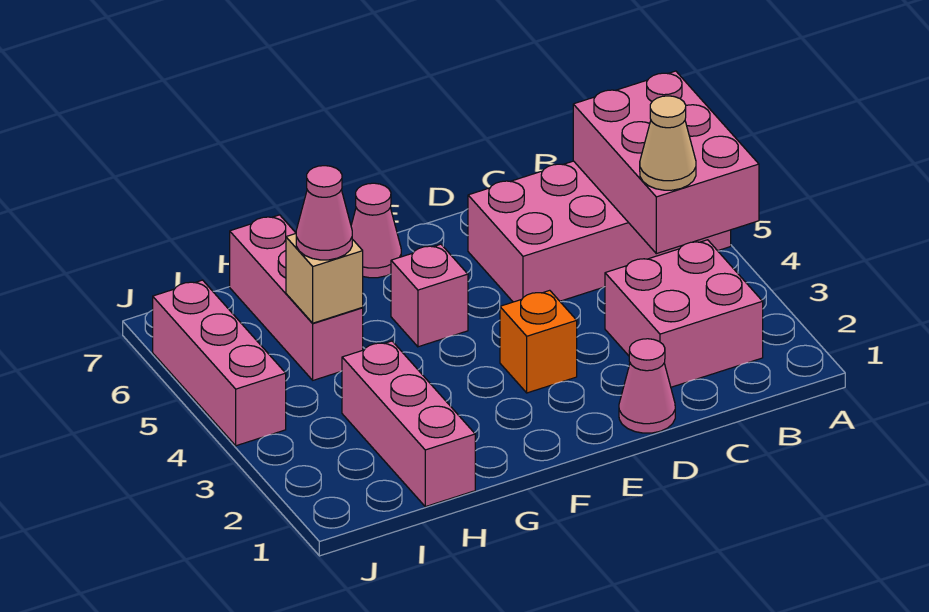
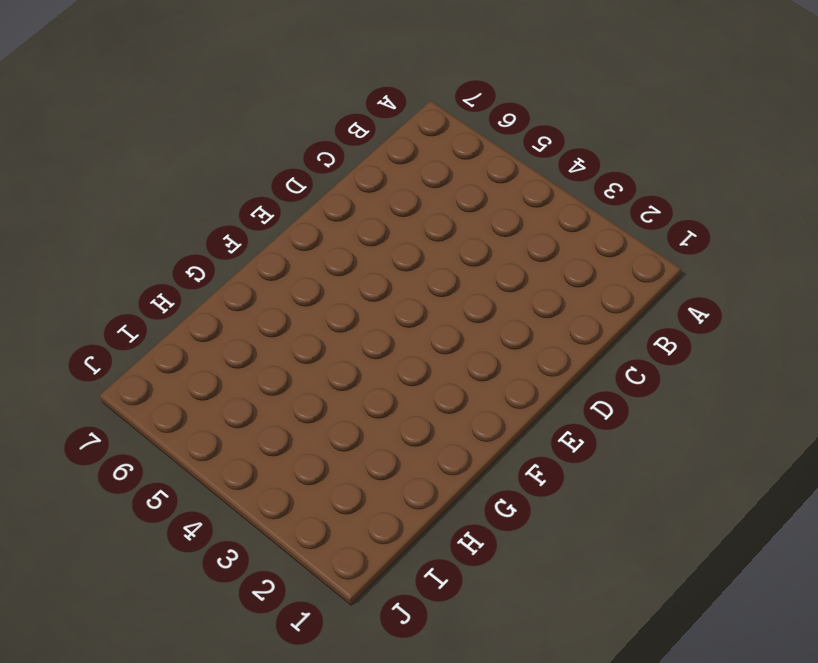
none -> pink 2x4 brick [468,161,731,302]
none -> pink 2x2 brick [605,240,763,387]
none -> pink 1x1 cone [619,339,675,433]

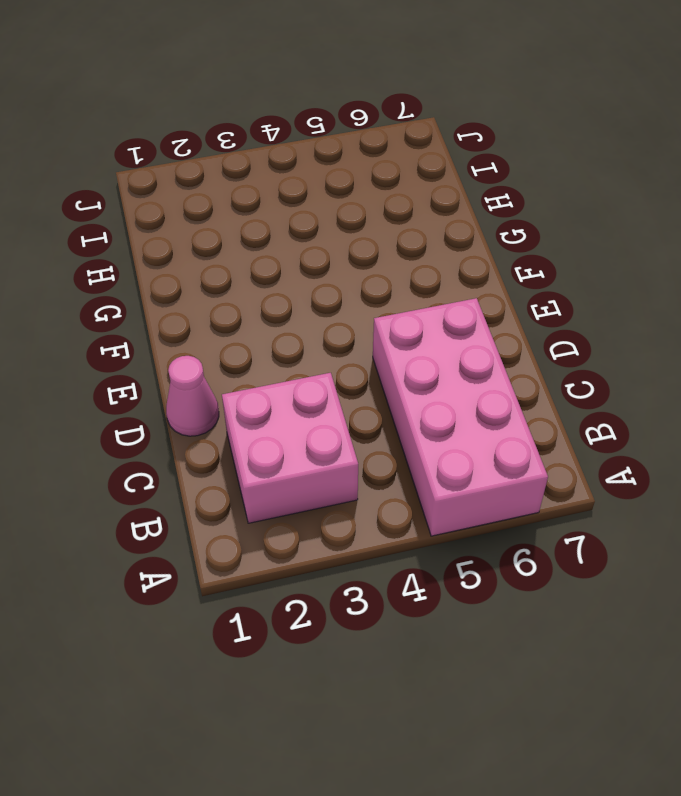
none -> orange 1x1 brick [500,290,577,393]
none -> pink 1x1 brick [391,244,468,347]
none -> pink 1x1 cone [351,183,401,278]

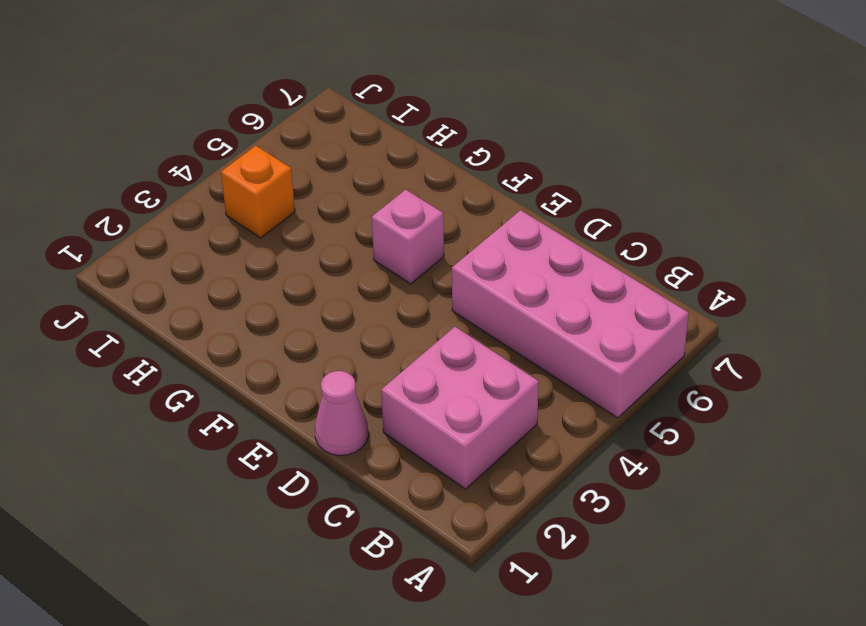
orange 1x1 brick [221,146,295,238] -> orange 1x1 brick moved to [500,290,577,393]
none -> pink 1x1 cone [351,183,401,278]
none -> pink 1x3 brick [342,341,475,507]
none -> pink 1x3 brick [230,215,363,380]

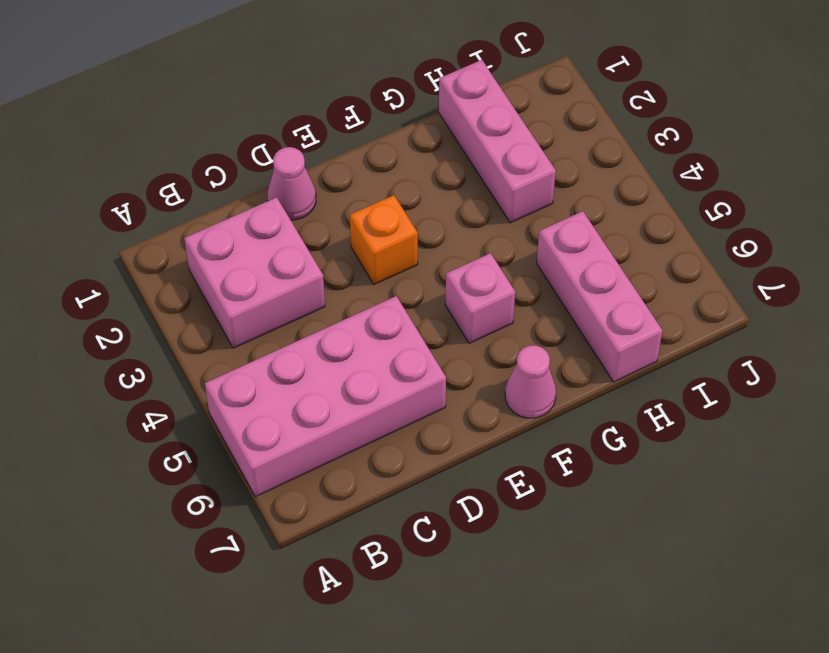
none -> pink 1x3 brick [153,280,286,446]
none -> pink 2x3 brick [573,71,759,254]
none -> tan 1x1 brick [286,234,363,323]

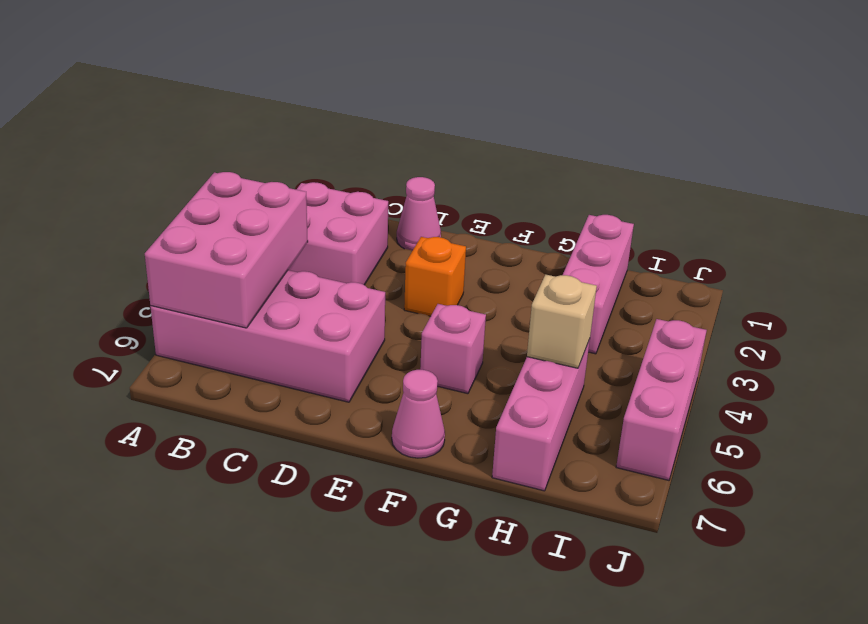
none -> tan 1x1 cone [640,96,696,190]
none -> pink 1x1 cone [296,166,352,260]

